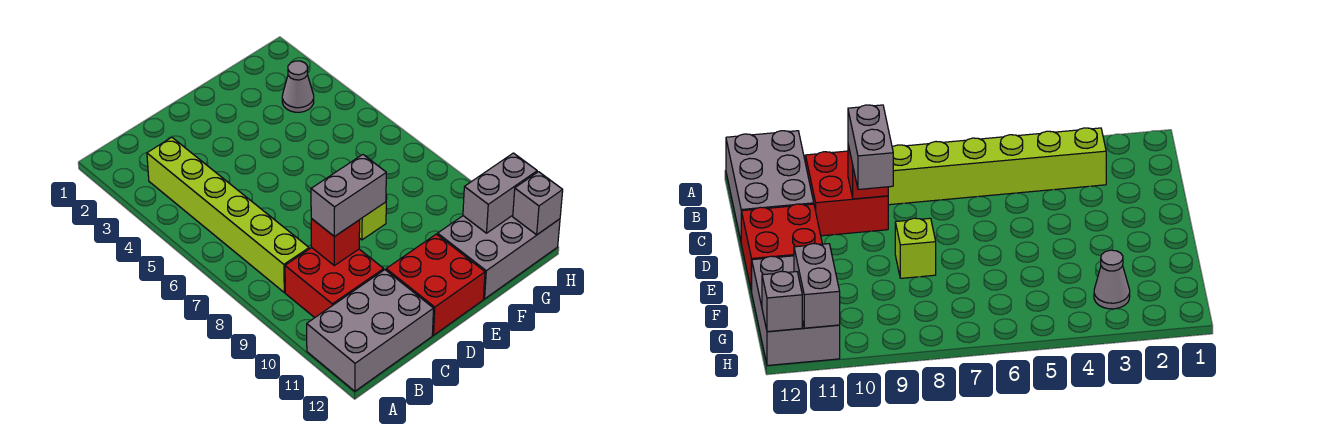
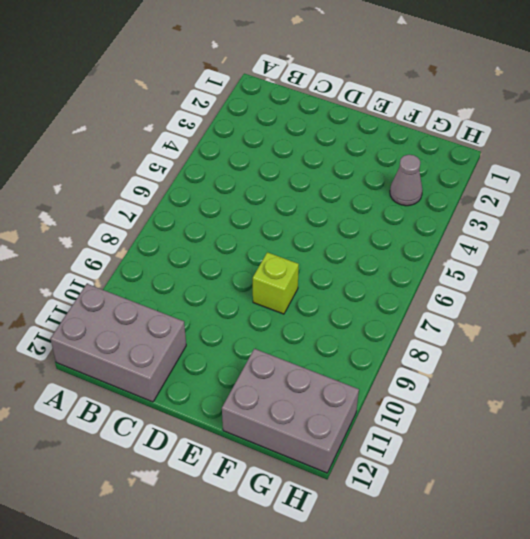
none -> lime 1x6 brick [147,137,309,292]
none -> red 2x2 brick [285,248,384,318]

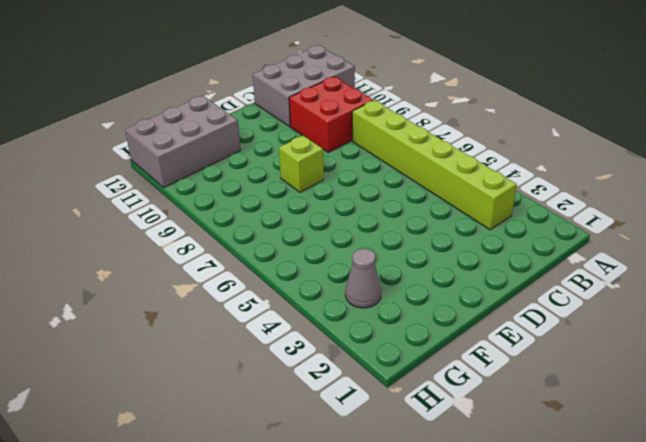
none -> red 2x2 brick [386,234,485,335]
none -> red 1x1 brick [311,219,360,266]

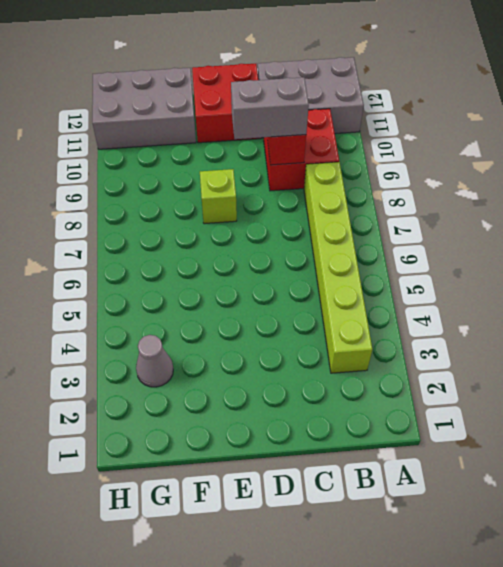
none -> grey 1x2 brick [463,153,537,233]
none -> grey 1x1 brick [513,172,563,235]

